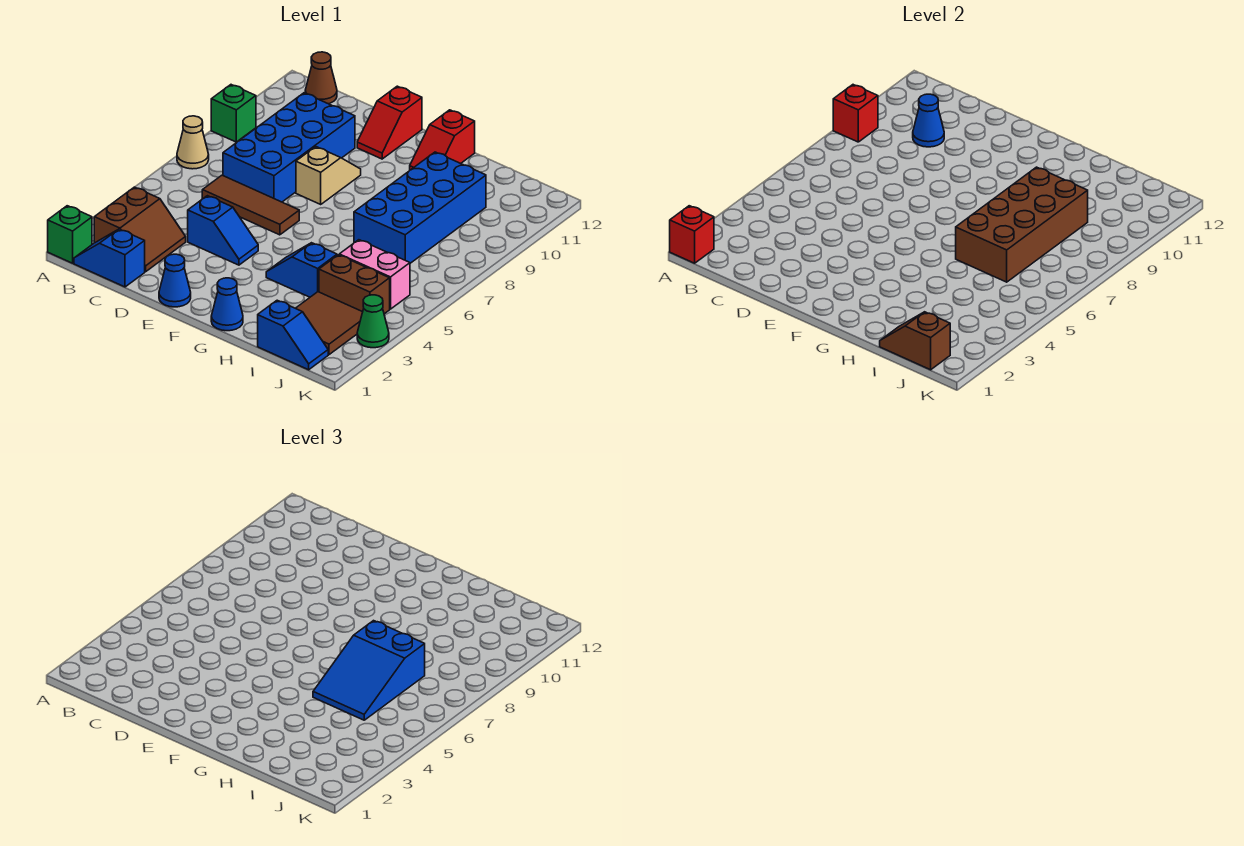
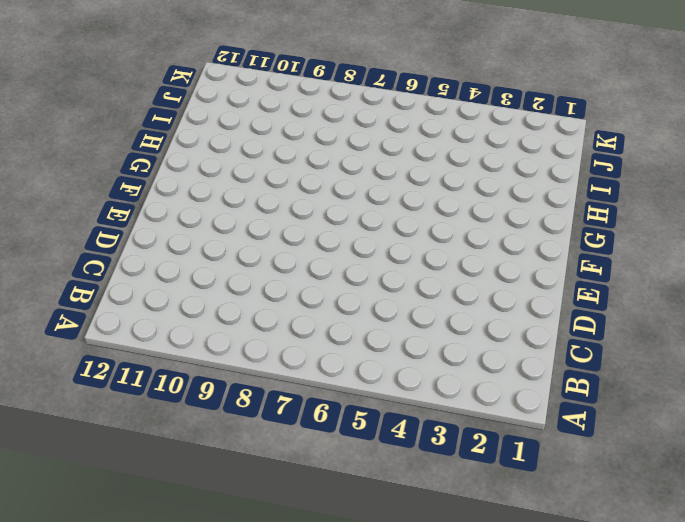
none -> green 1x1 brick [48,206,92,263]
none -> tan 1x1 cone [177,116,209,169]
none -> green 1x1 brick [211,85,256,142]

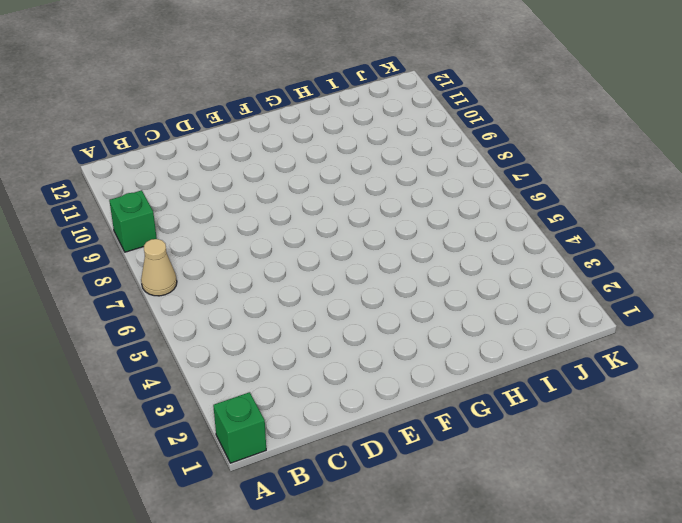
none -> blue 1x2 slope [74,229,145,287]
none -> brown 2x2 slope [94,187,186,272]
none -> brown 1x1 cone [305,52,337,104]

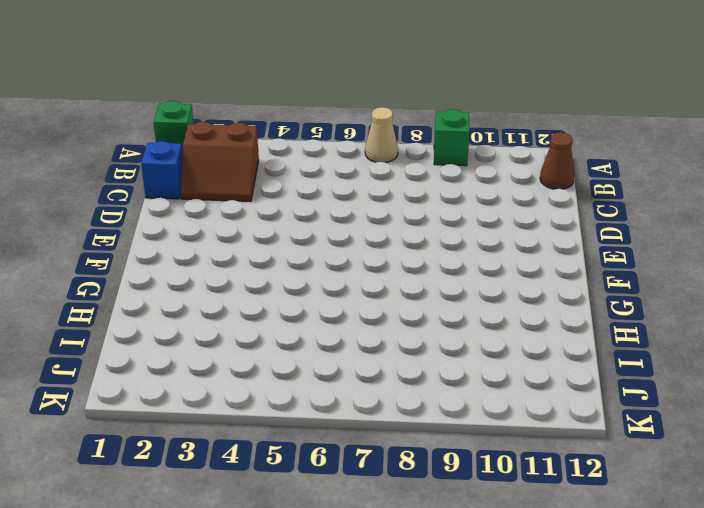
none -> brown 1x3 tile [202,175,299,235]
none -> blue 2x4 brick [223,93,355,202]
none -> blue 1x2 slope [188,196,258,265]

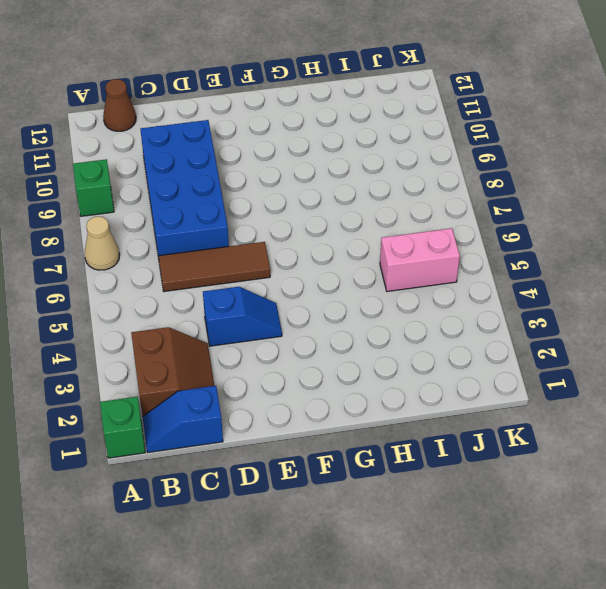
none -> blue 1x1 cone [159,254,191,307]
none -> tan 1x2 slope [296,147,361,204]
none -> red 1x2 slope [357,86,422,159]

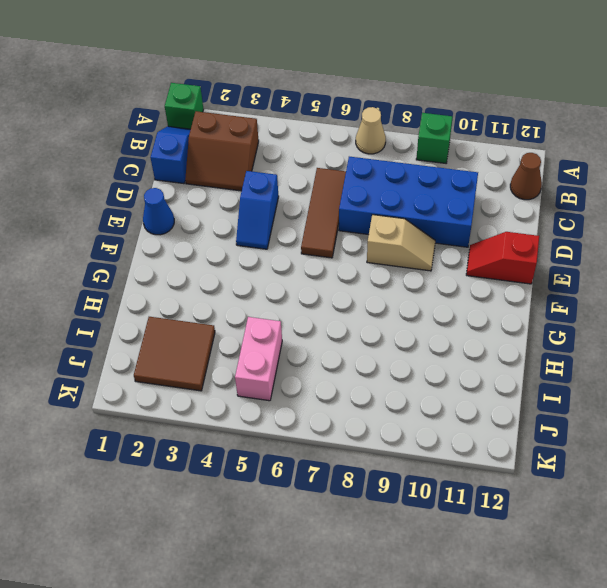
none -> blue 1x1 cone [211,278,243,331]
none -> blue 1x2 slope [266,243,337,297]
none -> red 1x2 slope [410,110,475,170]

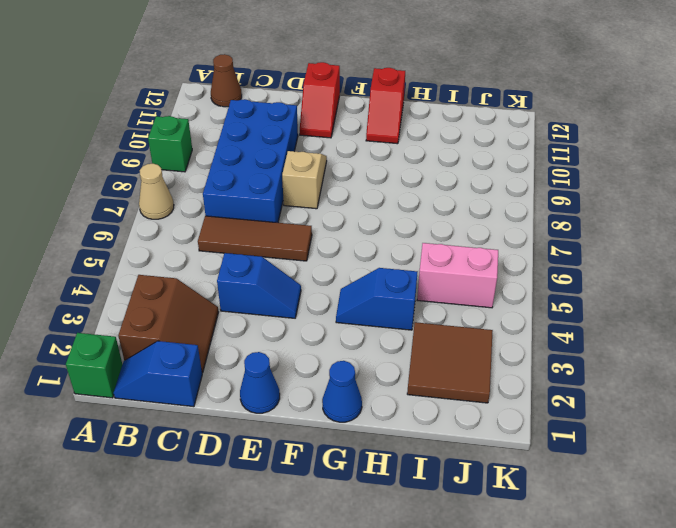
none -> blue 2x4 brick [354,152,486,263]
none -> blue 1x2 slope [258,300,328,370]
none -> brown 1x2 brick [319,255,390,314]

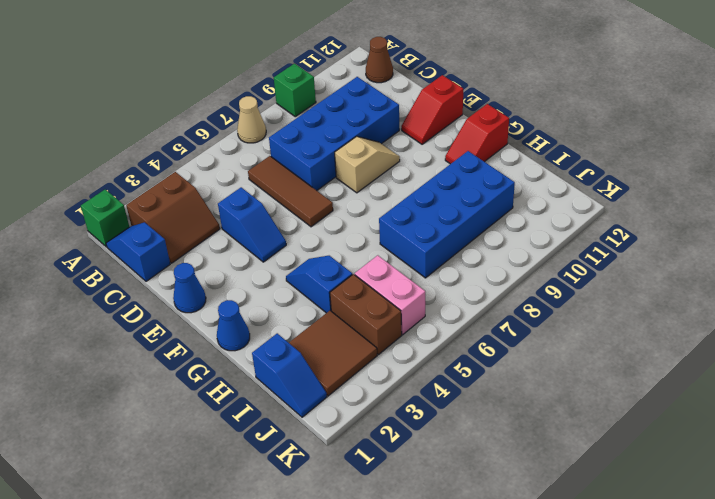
none -> green 1x1 cone [357,295,389,348]
none -> red 1x1 brick [670,206,714,263]
none -> red 1x1 brick [833,85,878,142]

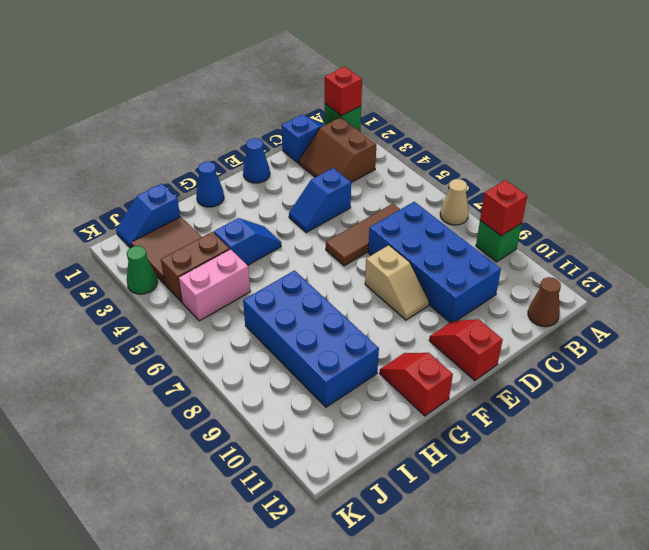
none -> blue 1x1 cone [913,94,944,147]
none -> brown 2x4 brick [956,167,1088,282]
none -> brown 1x2 slope [880,312,950,370]

